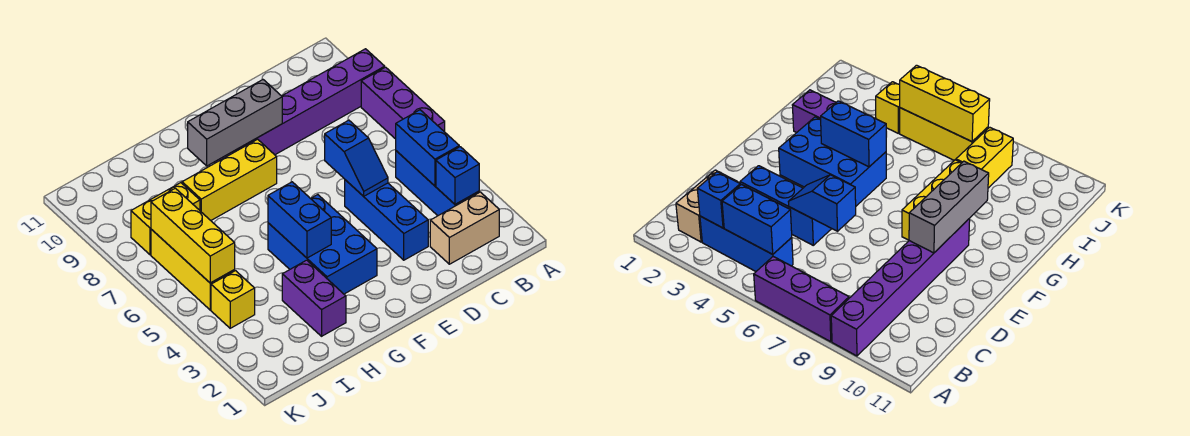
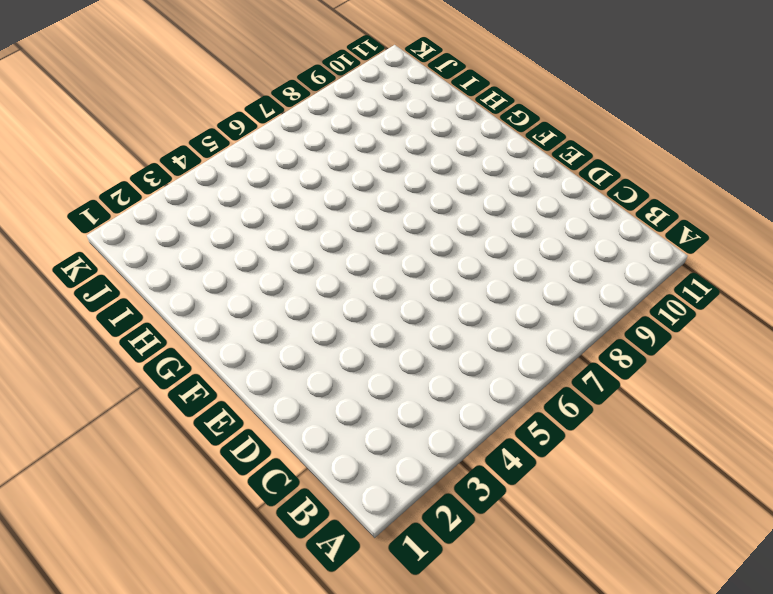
none -> purple 1x3 brick [361,67,445,139]
none -> purple 1x6 brick [215,49,385,163]
none -> tan 1x2 brick [430,192,499,264]

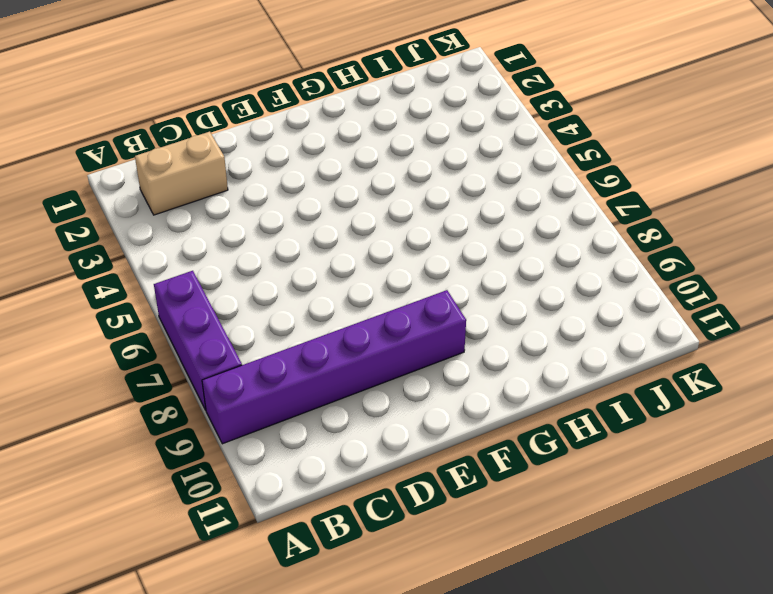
none -> blue 1x3 brick [396,151,479,216]
none -> blue 1x3 brick [345,180,428,260]
none -> blue 2x3 brick [268,195,377,294]

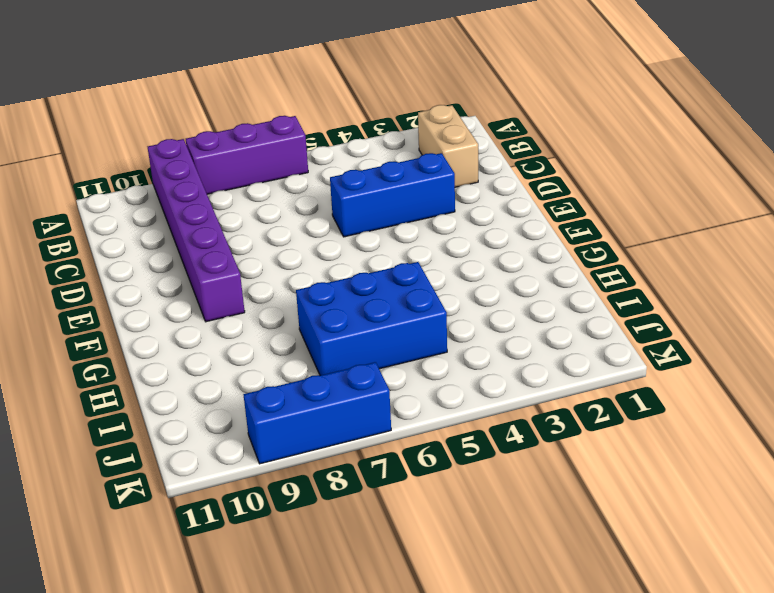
blue 2x3 brick [296,262,447,376] -> blue 2x3 brick moved to [268,195,377,294]
blue 1x3 brick [243,362,391,464] -> blue 1x3 brick moved to [396,151,479,216]
none -> yellow 1x3 brick [182,139,277,220]
none -> purple 1x2 brick [282,260,346,336]
none -> yellow 1x2 brick [131,183,200,255]

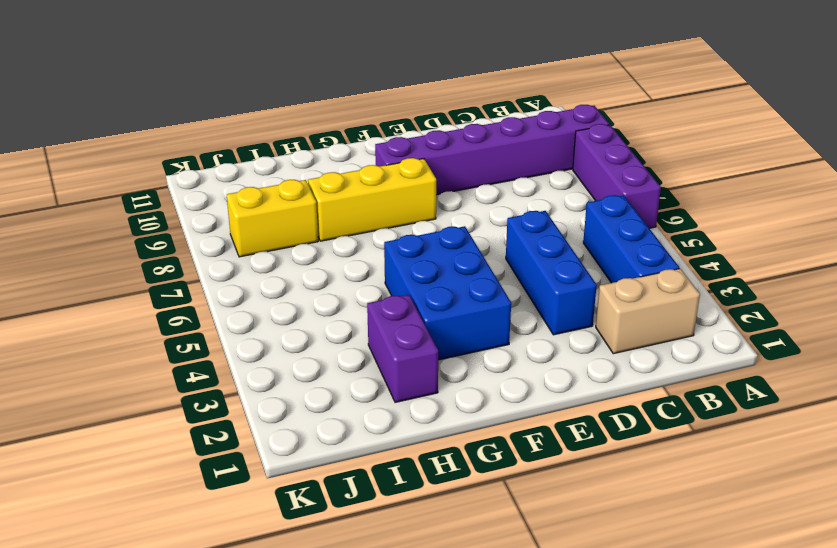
none -> yellow 1x1 brick [211,271,255,328]
none -> yellow 1x3 brick [151,229,235,310]
none -> blue 1x1 brick [436,147,479,204]

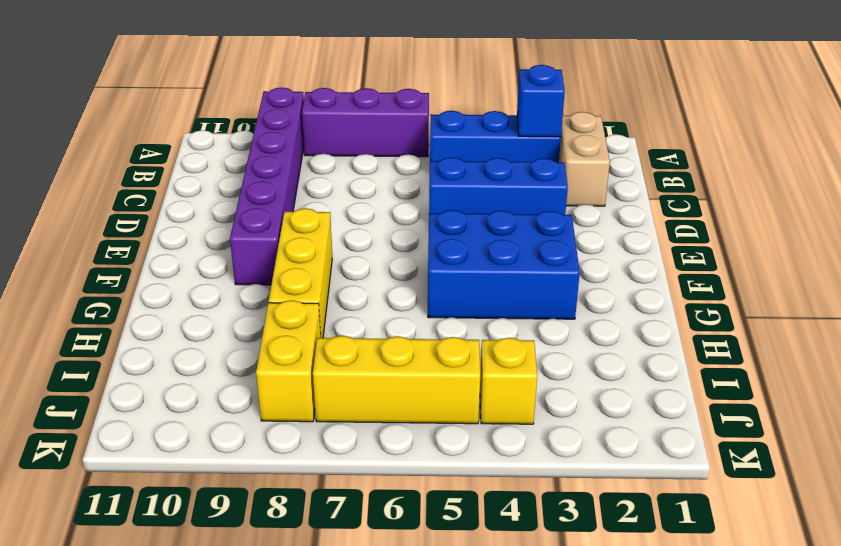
none -> purple 1x2 brick [282,260,346,336]
none -> blue 1x2 brick [396,110,459,186]
none -> blue 1x2 slope [325,120,388,196]

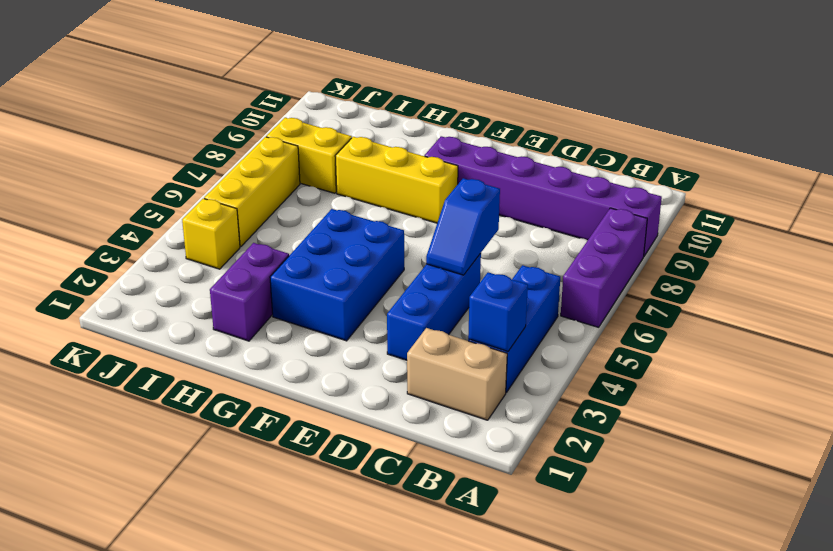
none -> blue 1x2 brick [396,110,459,186]
none -> grey 1x3 brick [188,80,282,166]
none -> blue 1x2 brick [268,182,331,258]

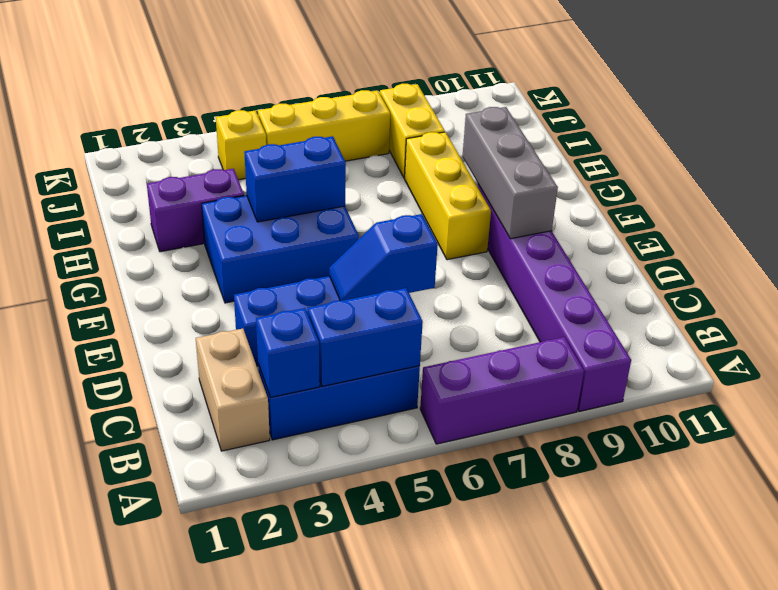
none -> yellow 1x3 brick [151,188,235,283]

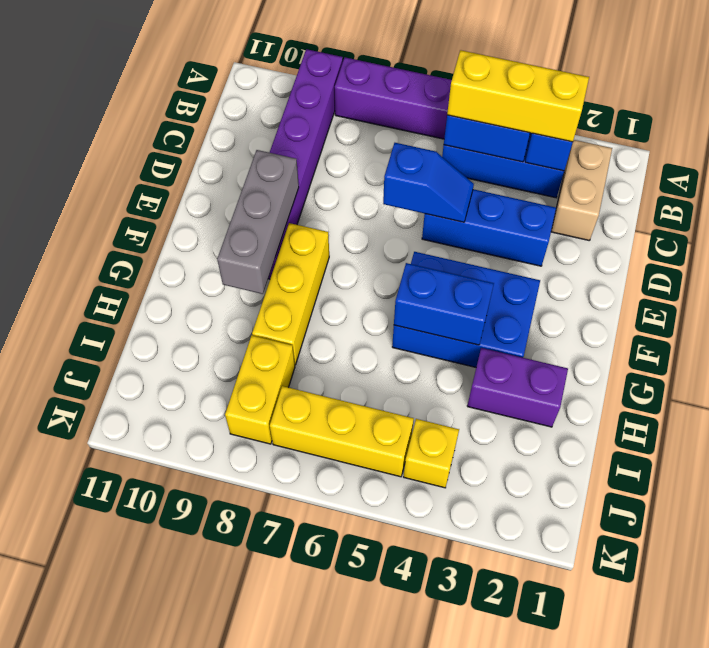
yellow 1x3 brick [447,50,589,142] -> yellow 1x3 brick moved to [151,188,235,283]

